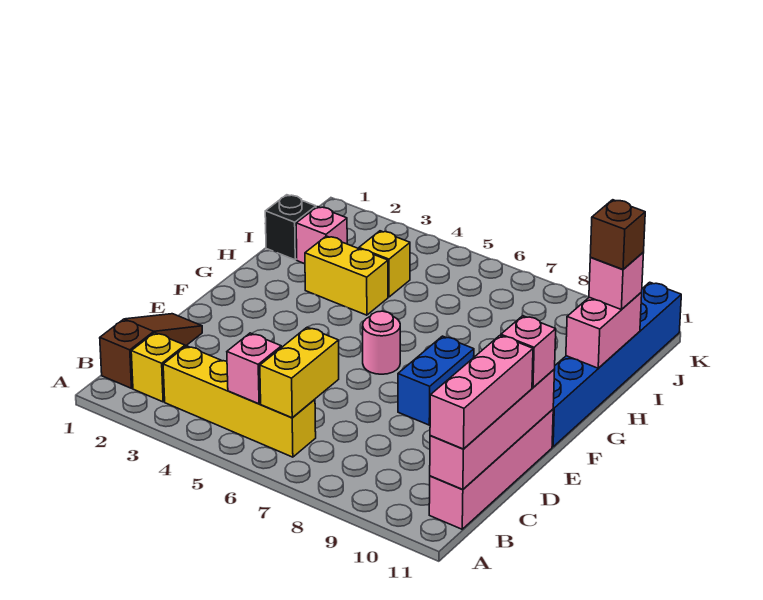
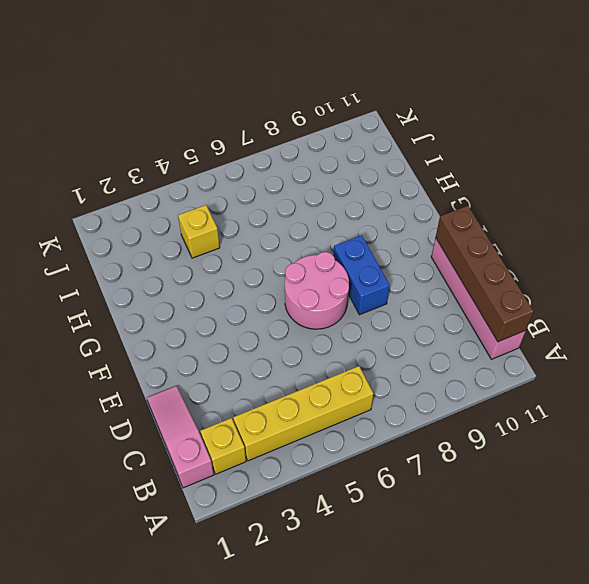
pink 1x3 slope [147,386,214,488] -> brown 1x3 slope [100,314,202,388]
brown 1x4 brick [436,206,534,342] -> pink 1x4 brick [430,369,555,489]
pink 2x2 round brick [285,252,349,329] -> pink 1x1 round brick [363,311,400,374]
none -> blue 1x6 brick [552,282,681,447]
none -> yellow 1x2 brick [305,236,388,315]
none -> black 1x1 brick [265,195,316,260]

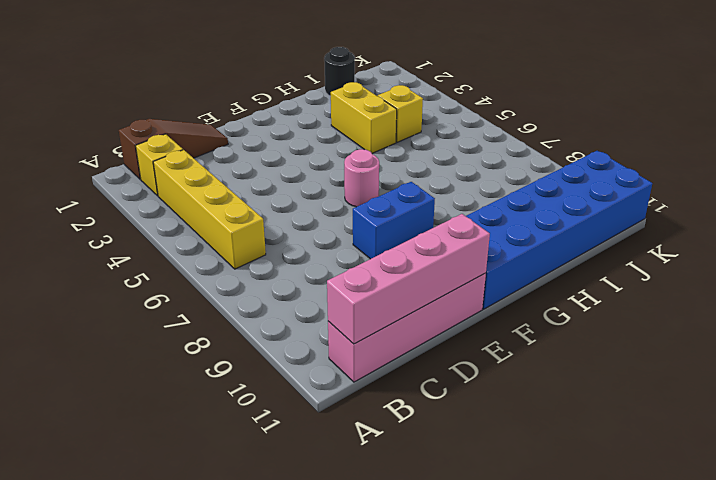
blue 2x6 brick [466,151,652,309] -> blue 1x6 brick [552,282,681,447]
black 1x1 round brick [324,47,355,96] -> black 1x1 brick [265,195,316,260]
none -> pink 1x1 brick [296,207,347,264]
none -> pink 1x1 brick [227,333,281,404]
none -> yellow 1x2 brick [260,327,339,418]

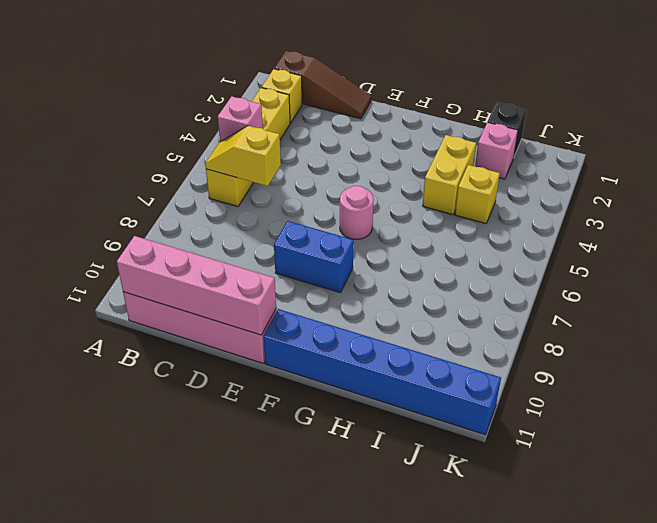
yellow 1x2 slope [205,126,281,186] -> yellow 1x2 brick [260,327,339,418]
none -> pink 1x2 brick [566,292,642,368]
none -> pink 1x3 brick [430,336,533,449]
none -> pink 1x1 brick [501,316,556,387]

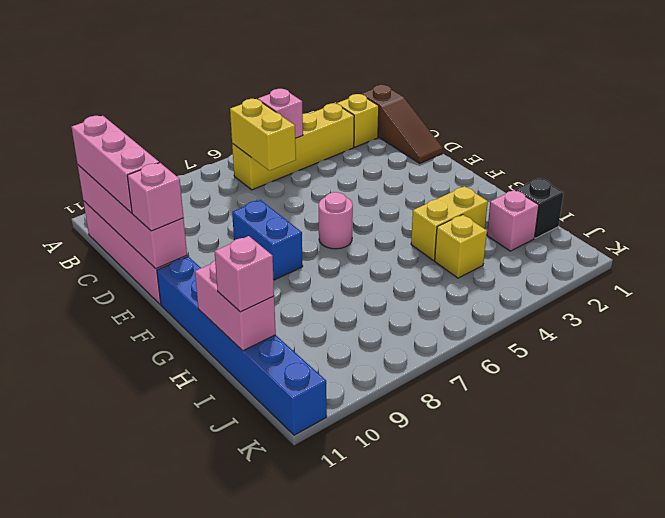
none -> brown 1x1 brick [590,200,645,270]

